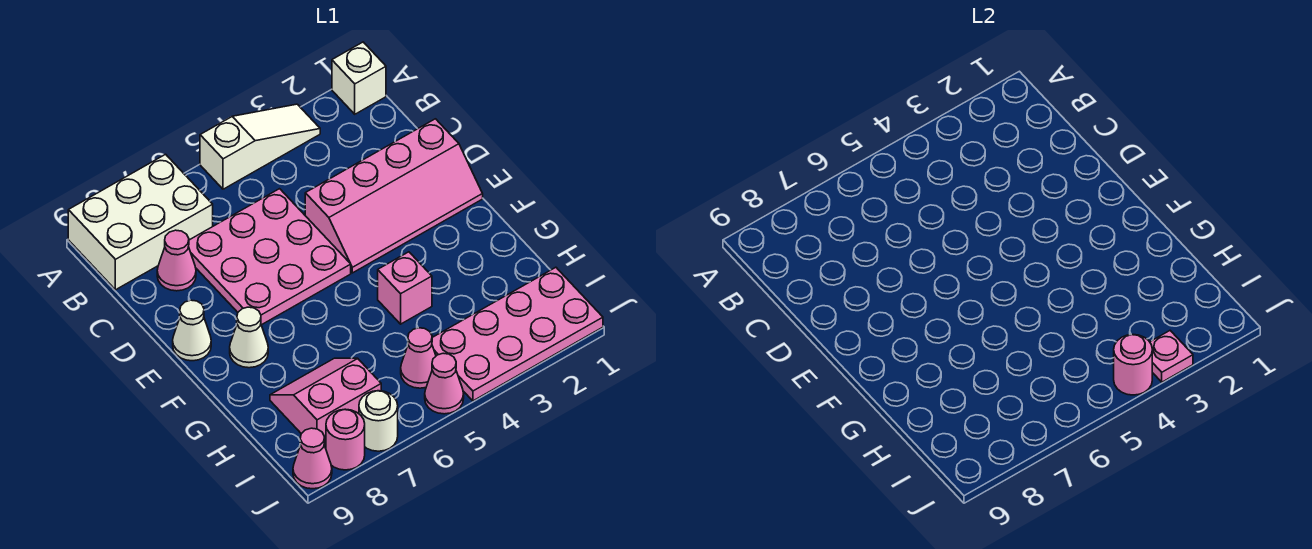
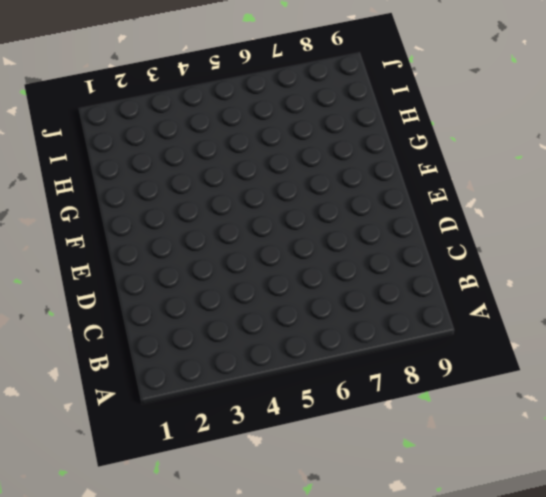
none -> white 1x1 brick [332,42,386,114]
none -> white 1x3 slope [200,104,320,189]
none -> white 2x3 brick [68,154,213,290]

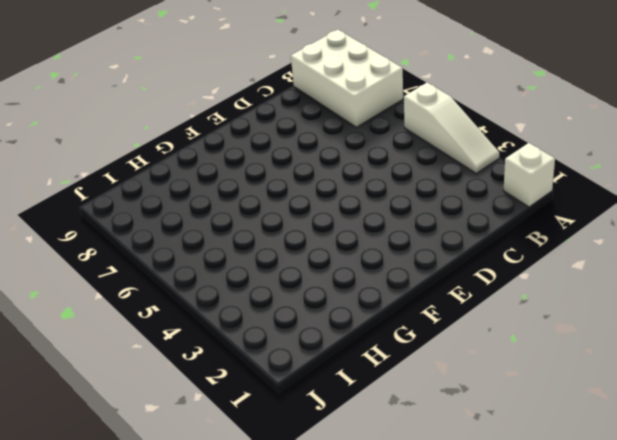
none -> pink 3x3 plate [188,189,351,325]
none -> pink 1x1 cone [157,230,196,291]
none -> pink 2x4 slope [305,119,483,273]

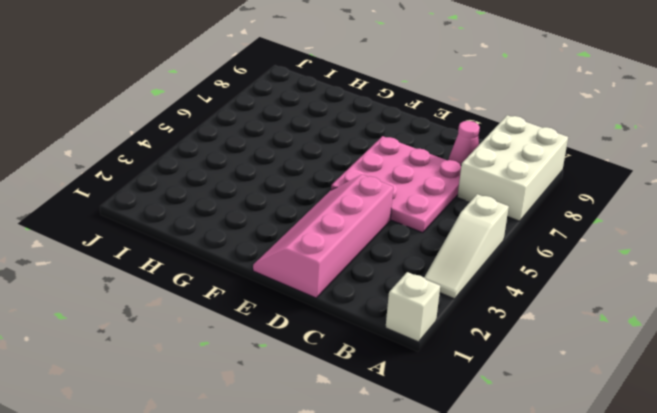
none -> white 1x1 cone [173,300,211,361]
none -> white 1x1 cone [230,307,268,368]
none -> pink 1x1 brick [378,252,432,324]

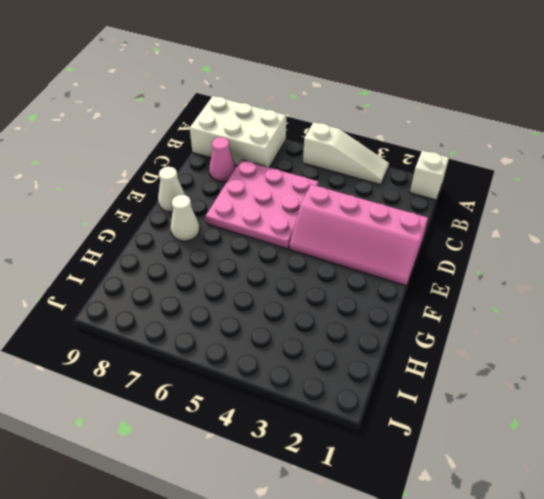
none -> pink 1x1 brick [378,252,432,324]
none -> pink 2x2 slope [270,358,381,446]
none -> pink 2x4 plate [432,267,603,401]

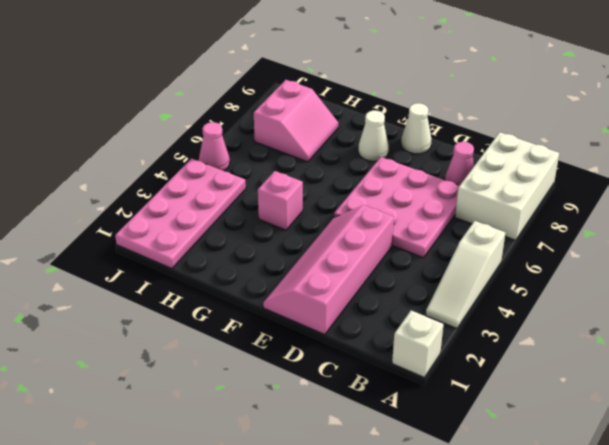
none -> pink 1x1 cone [401,328,436,388]
none -> white 1x1 round brick [359,391,398,451]
none -> pink 1x1 round brick [326,409,365,470]

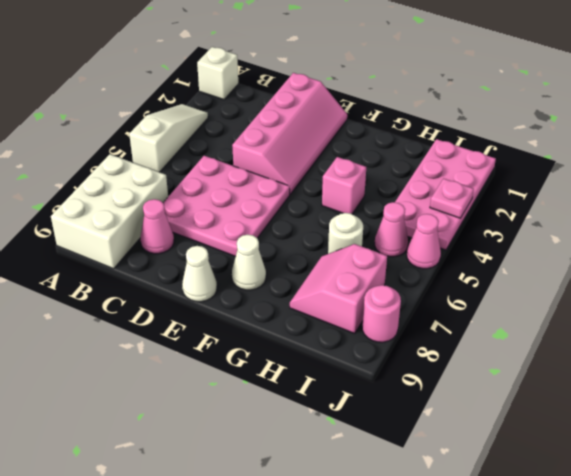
white 1x1 round brick [328,213,363,254] -> white 1x1 round brick moved to [359,391,398,451]
none -> pink 1x1 cone [293,428,332,489]
none -> pink 1x1 round brick [1114,335,1152,395]

